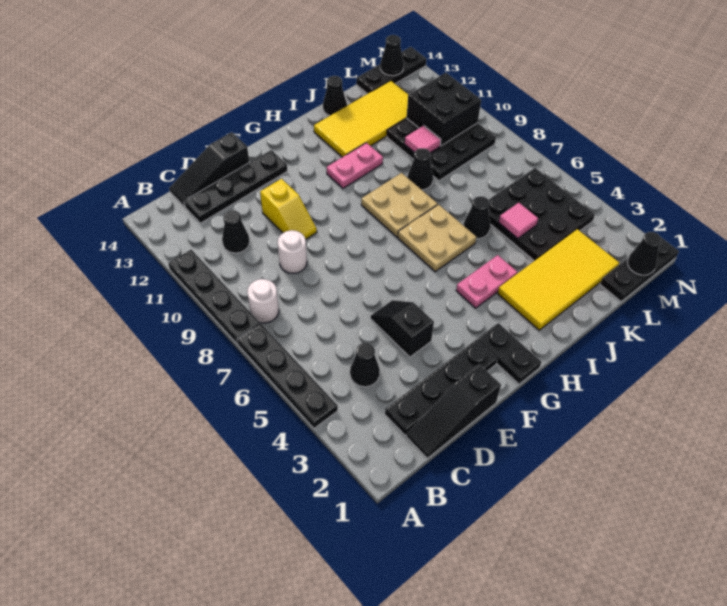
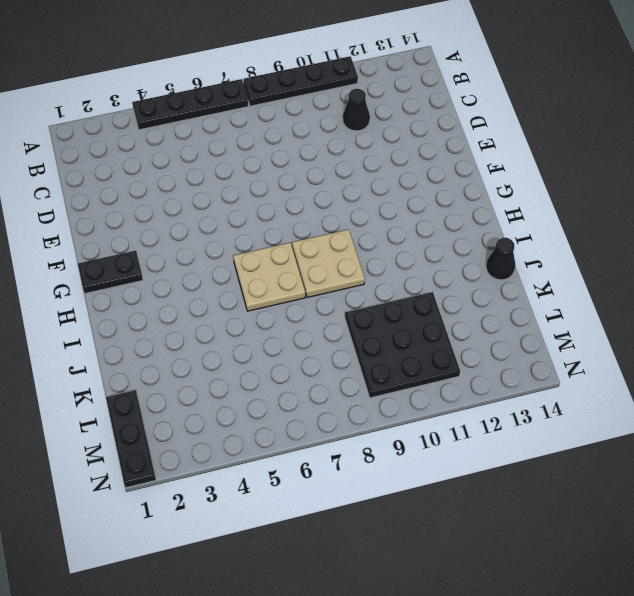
none -> white 1x1 round brick [247,279,279,323]
none -> black 1x3 slope [406,364,501,458]
none -> black 1x4 plate [385,339,497,435]
none -> black 1x1 cone [350,343,380,387]

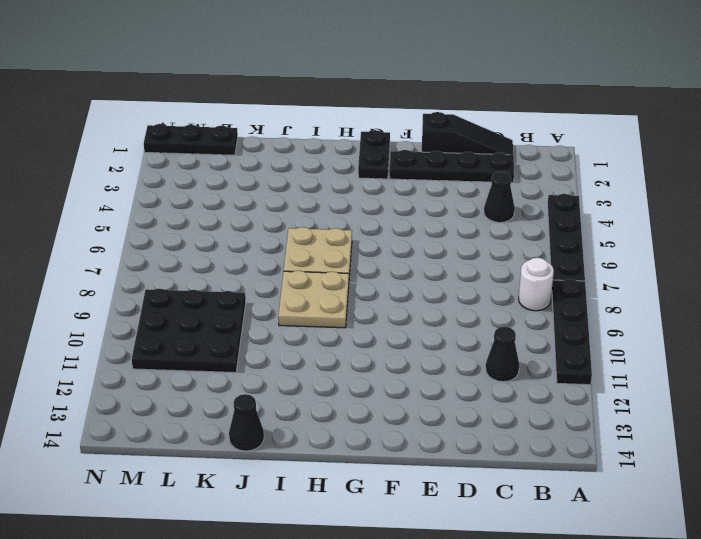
none -> black 1x4 plate [184,150,287,223]
none -> black 1x3 slope [169,132,249,207]
none -> white 1x1 round brick [278,230,307,273]
none -> black 1x2 slope [371,300,434,357]

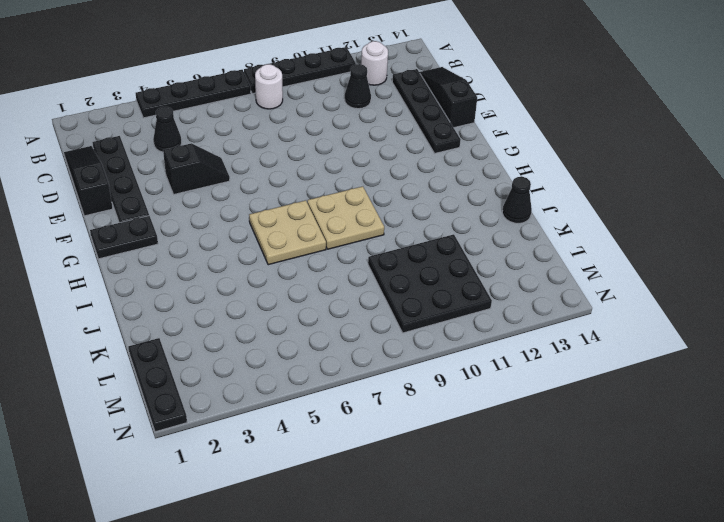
white 1x1 round brick [361,41,388,85] -> white 1x1 round brick moved to [278,230,307,273]
none -> yellow 1x2 slope [260,179,317,240]
none -> pink 1x2 plate [456,255,517,308]
none -> pink 1x2 plate [327,143,383,188]
none -> yellow 2x4 tile [498,229,619,330]

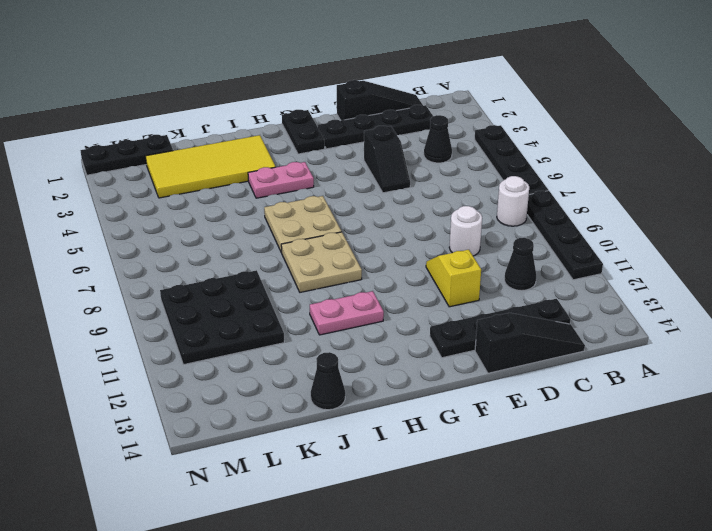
none -> yellow 2x4 tile [314,80,408,157]
none -> black 1x1 cone [463,196,490,239]
none -> black 1x1 cone [408,148,433,190]
none -> black 3x3 plate [488,168,595,261]

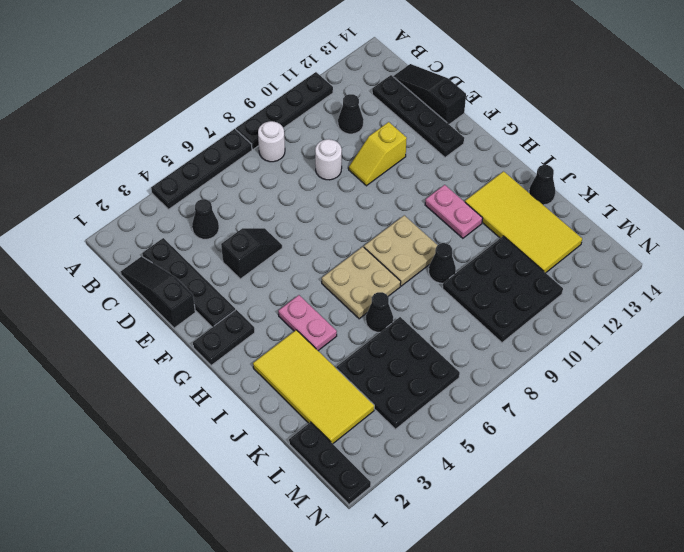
none -> black 1x3 plate [356,47,426,94]
none -> pink 1x1 tile [499,203,538,238]
none -> pink 1x1 tile [405,126,441,153]
none -> black 2x2 brick [407,73,481,146]

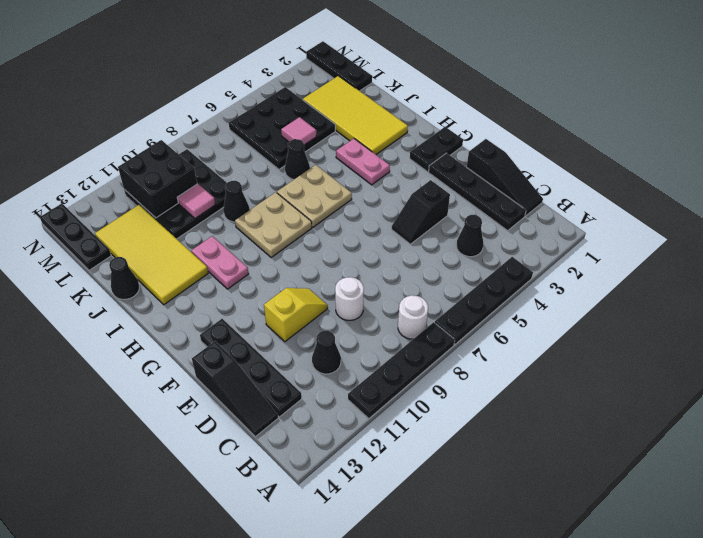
none -> black 1x1 cone [628,232,662,275]
none -> black 1x1 cone [380,35,404,76]

